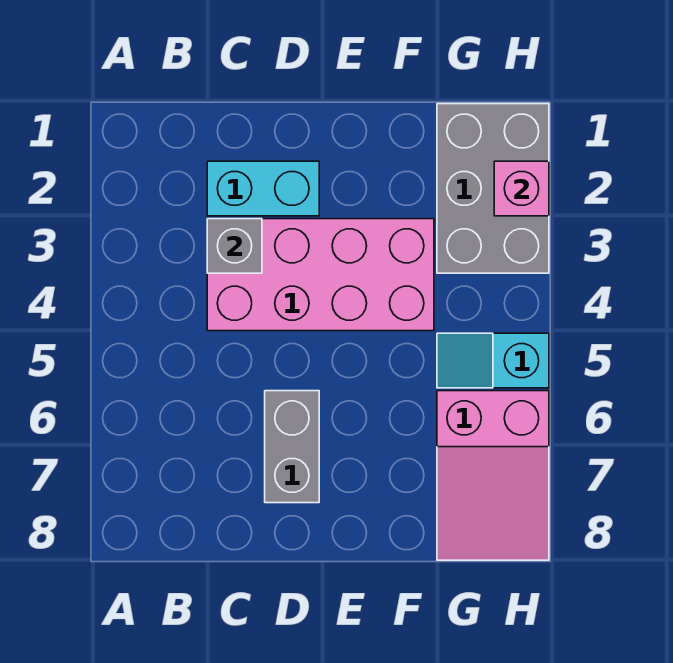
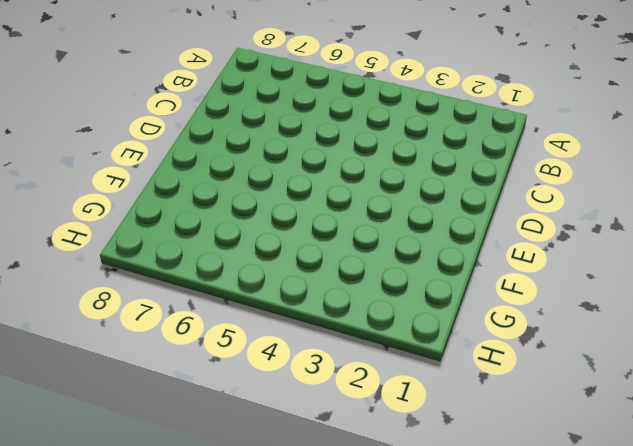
none -> cyan 1x2 brick [207,161,319,216]
none -> pink 2x4 brick [207,219,434,331]

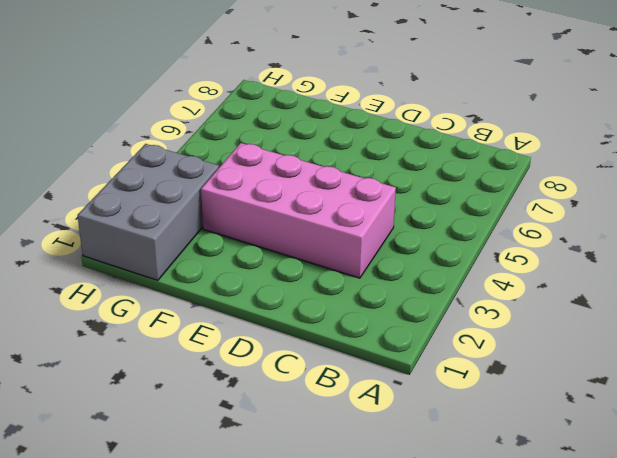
none -> cyan 1x2 brick [207,161,319,216]
none -> grey 1x2 brick [265,391,319,503]

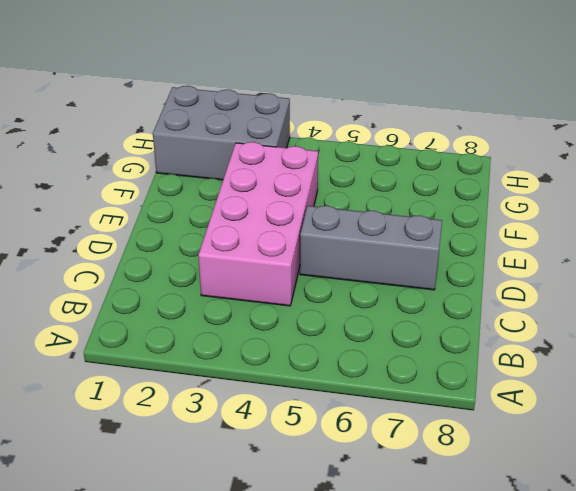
grey 1x3 brick [300,206,442,290] -> grey 1x2 brick [265,391,319,503]
none -> cyan 1x2 brick [207,161,319,216]
none -> cyan 1x2 slope [437,333,549,388]

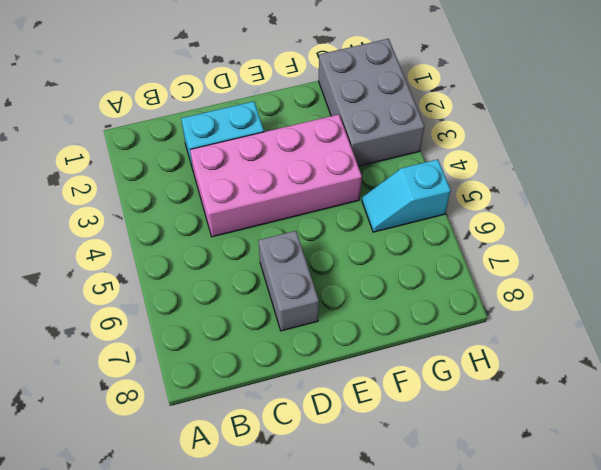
none -> pink 2x3 slope [437,391,549,560]
none -> grey 1x1 brick [207,219,262,273]

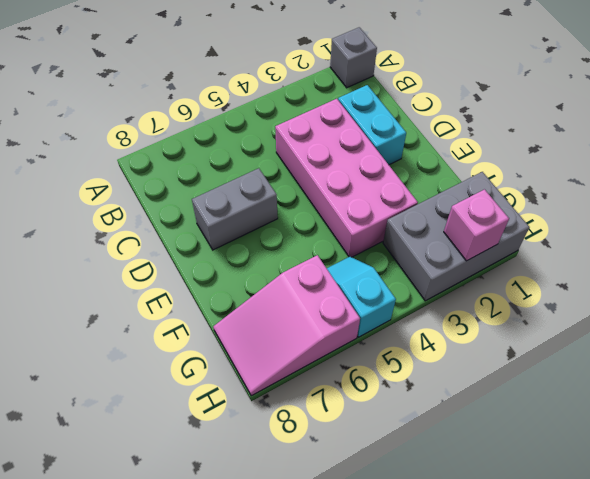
grey 1x1 brick [330,27,377,88] -> grey 1x1 brick moved to [207,219,262,273]

